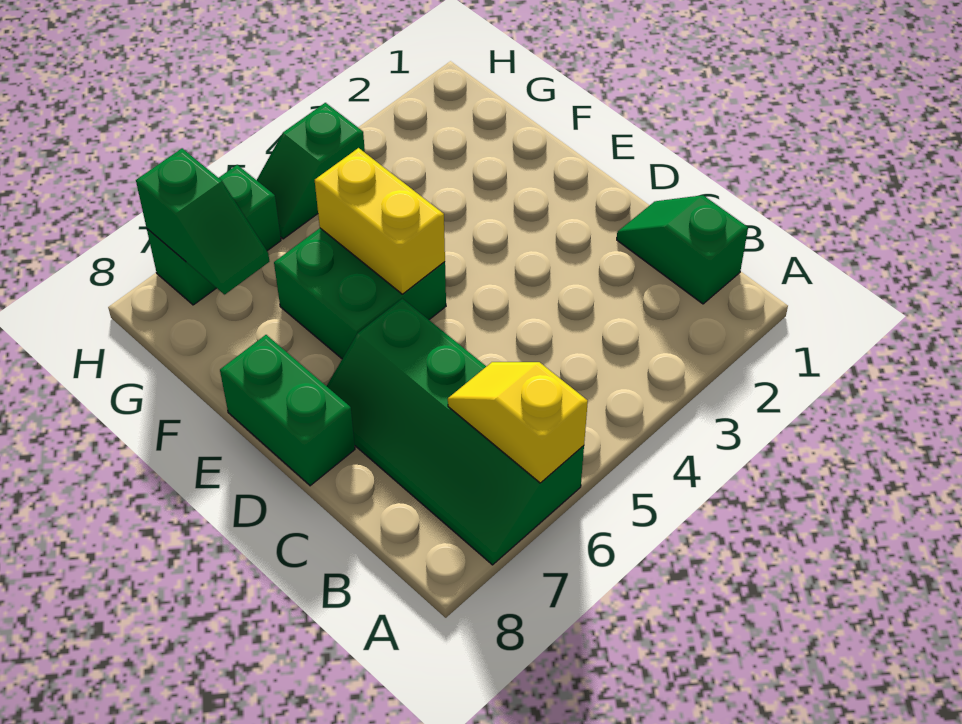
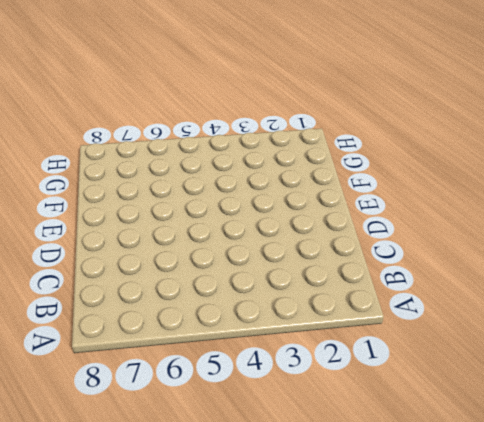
none -> green 2x4 slope [327,298,584,565]
none -> green 1x2 slope [617,195,748,304]

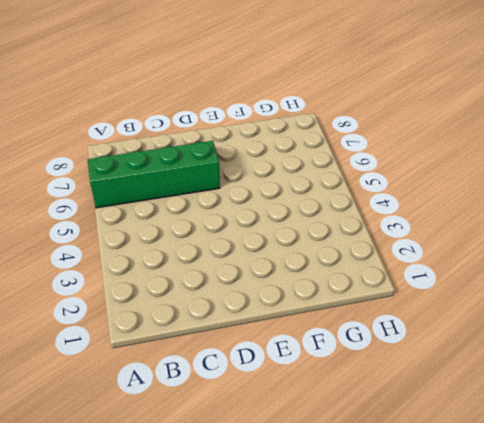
none -> green 1x2 slope [617,195,748,304]
none -> green 1x2 brick [220,335,355,486]

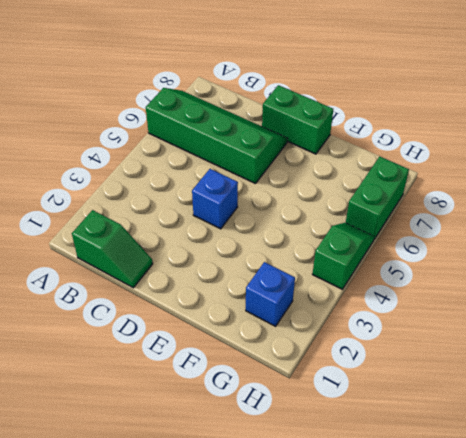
blue 1x1 brick [192,169,238,229] -> none
blue 1x1 brick [246,262,295,326] -> none
none -> green 2x2 brick [274,228,446,359]
none -> yellow 1x2 slope [448,362,588,483]

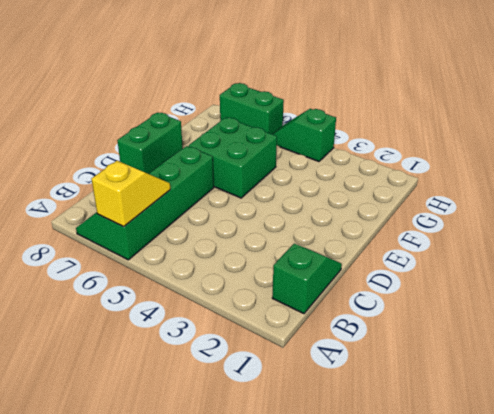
none -> yellow 1x2 brick [315,148,445,294]
none -> green 1x2 slope [136,148,269,294]

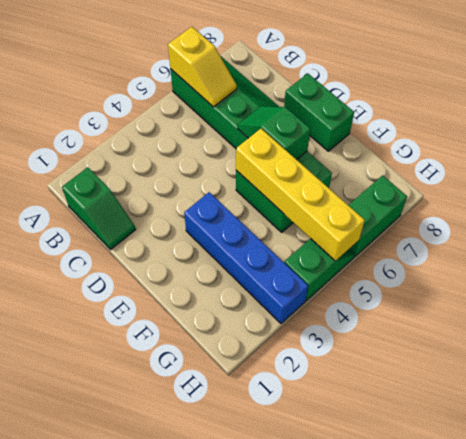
green 1x2 slope [238,106,310,160] -> green 1x2 slope moved to [136,148,269,294]
blue 1x4 brick [184,192,308,323] -> none
yellow 1x4 brick [236,129,365,261] -> yellow 1x2 brick [315,148,445,294]

